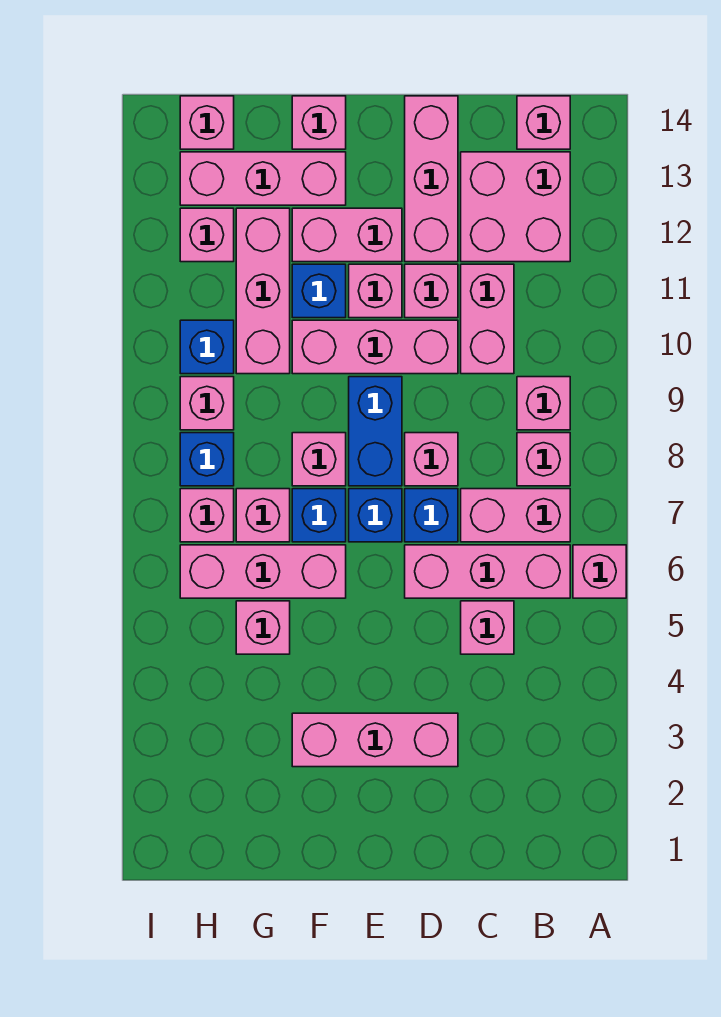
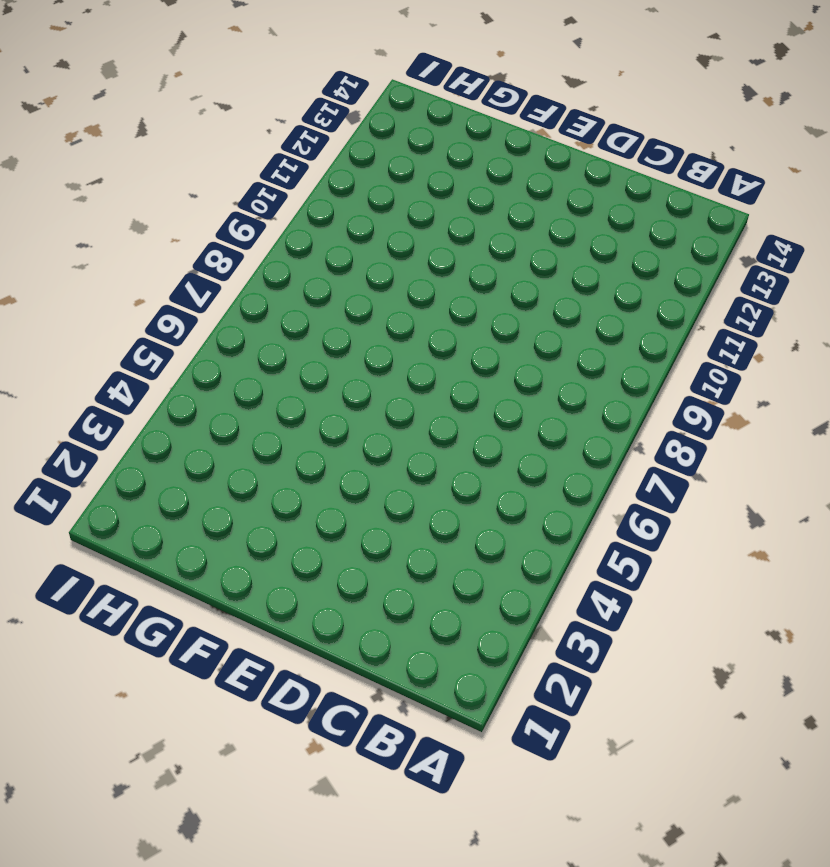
none -> pink 1x1 brick [573,545,626,598]
none -> pink 1x3 brick [405,545,570,598]
none -> pink 1x2 brick [461,489,570,542]
none -> pink 1x1 brick [517,433,570,486]

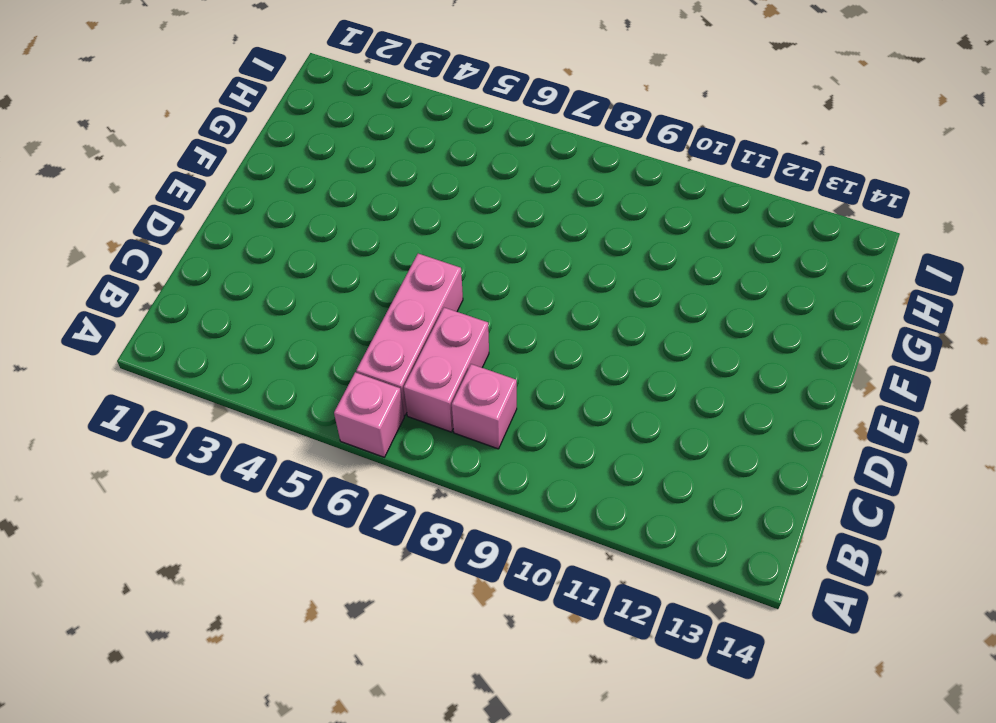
none -> pink 1x1 brick [517,377,570,430]
none -> pink 2x2 brick [461,152,570,262]
none -> pink 1x1 brick [517,96,570,149]
none -> pink 1x1 brick [461,601,514,654]

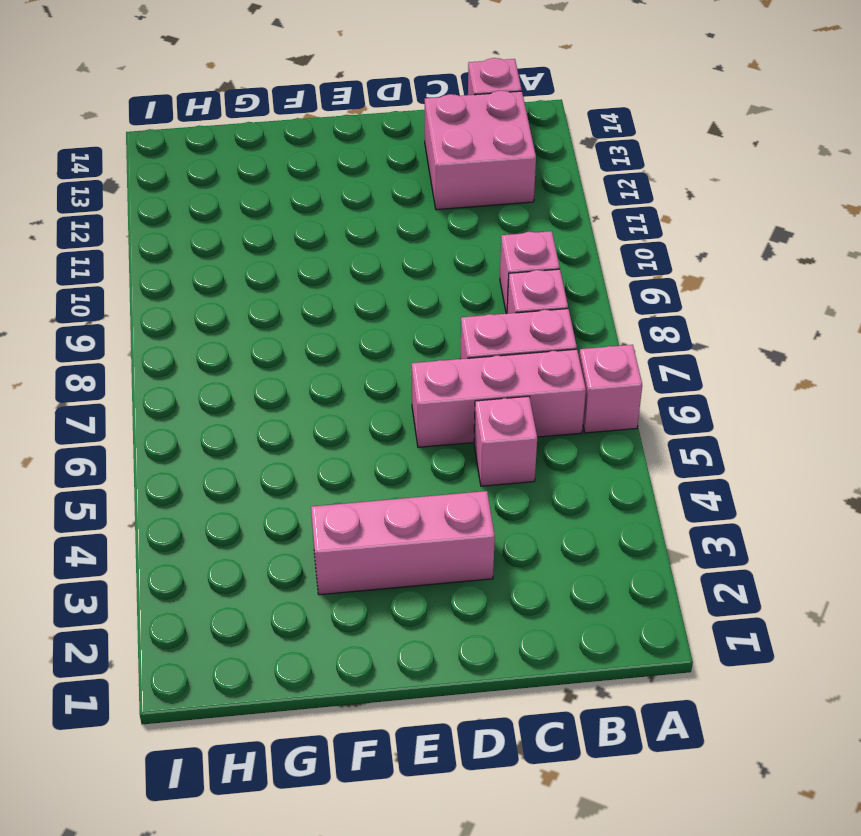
none -> pink 1x2 brick [461,264,514,374]
none -> blue 1x1 brick [405,489,458,542]
none -> pink 1x1 brick [405,433,458,486]
none -> pink 1x3 brick [292,320,458,374]

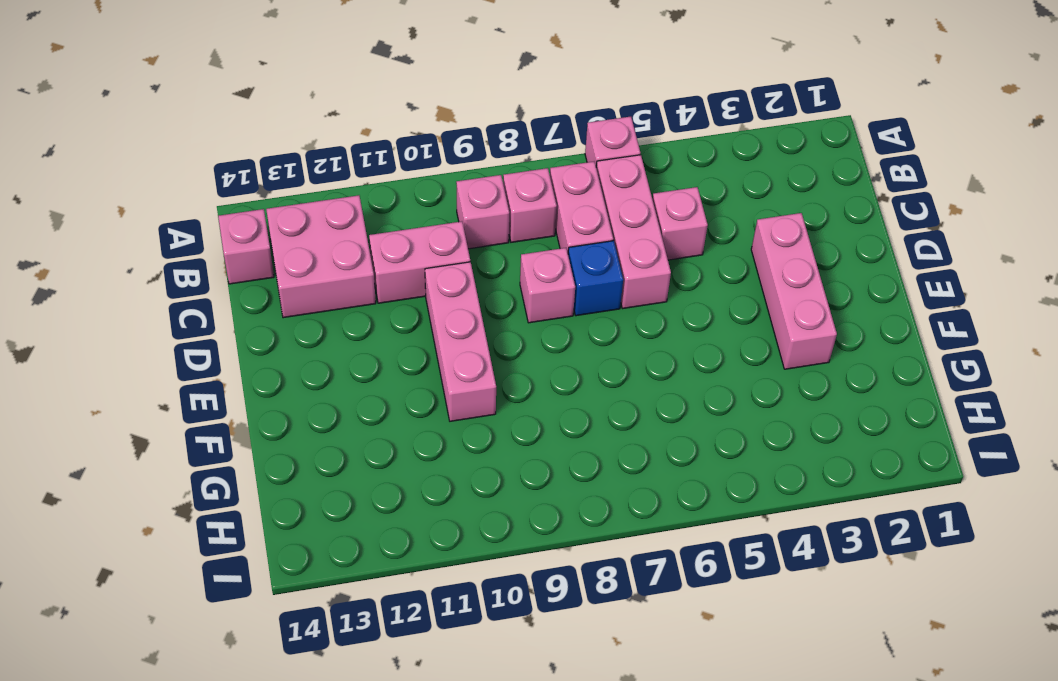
none -> pink 1x1 brick [405,264,458,318]
none -> pink 1x3 brick [405,96,458,262]
none -> blue 1x1 brick [349,489,402,542]
none -> blue 1x2 brick [349,377,402,486]

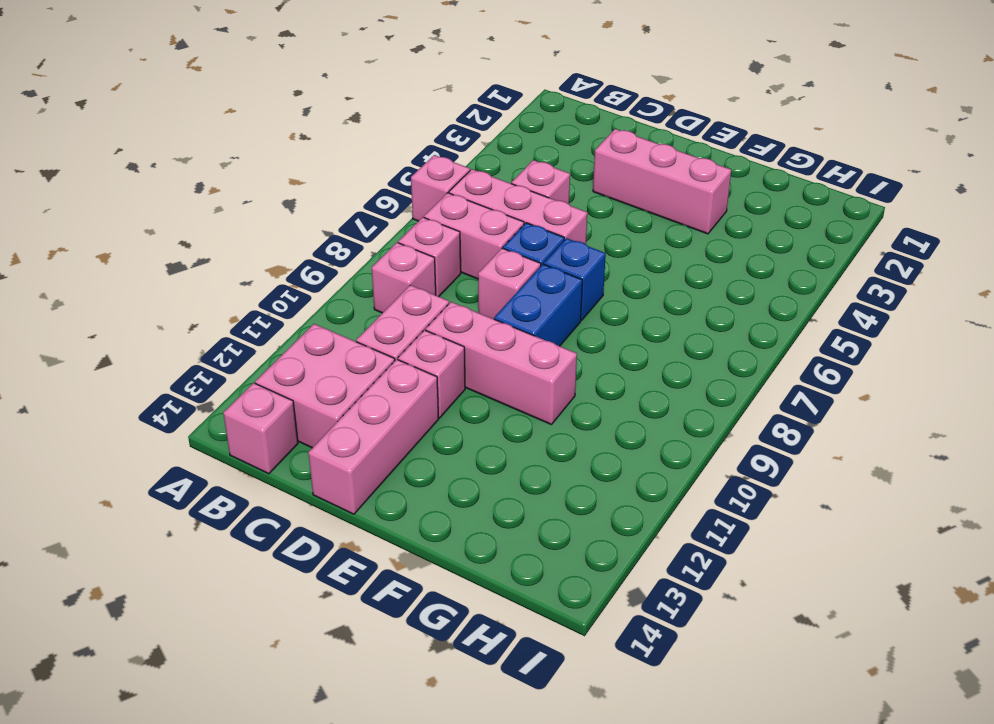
none -> pink 1x1 brick [349,264,402,318]
none -> pink 1x2 brick [292,208,402,262]
none -> pink 1x3 brick [180,545,346,598]
none -> blue 1x1 brick [292,489,346,542]

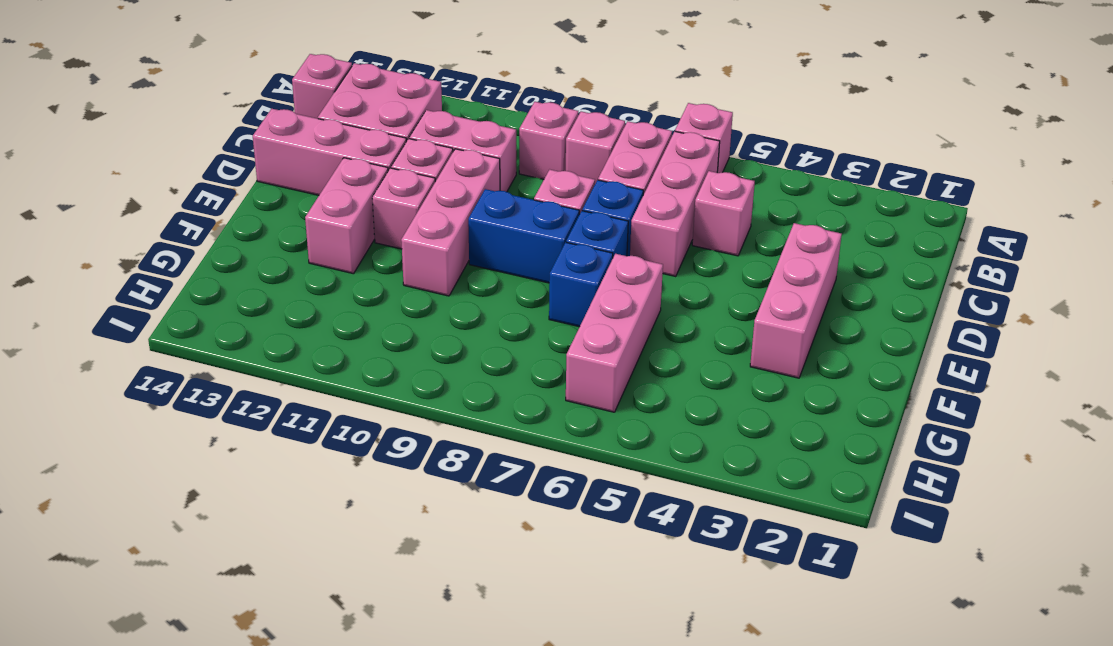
none -> pink 1x1 brick [292,433,346,486]
none -> blue 1x1 brick [292,264,346,318]
none -> pink 1x3 brick [180,152,346,205]
none -> pink 1x1 brick [292,96,346,149]

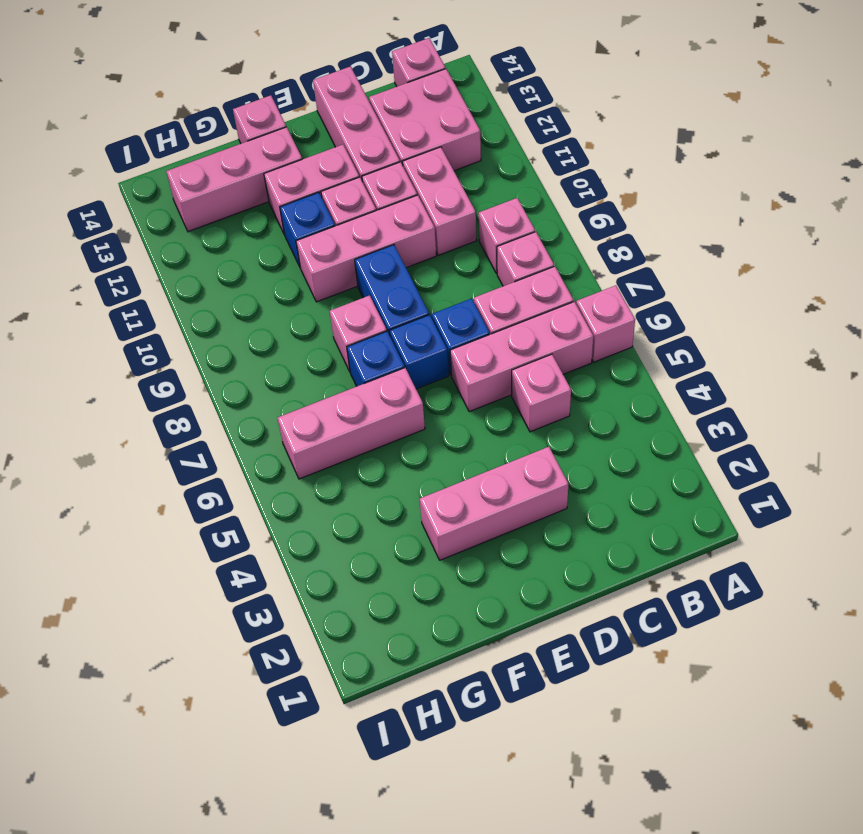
none -> pink 1x1 brick [405,433,458,486]
none -> pink 1x1 brick [236,601,290,654]
none -> pink 1x1 brick [236,489,290,542]
none -> pink 1x3 brick [236,208,290,374]

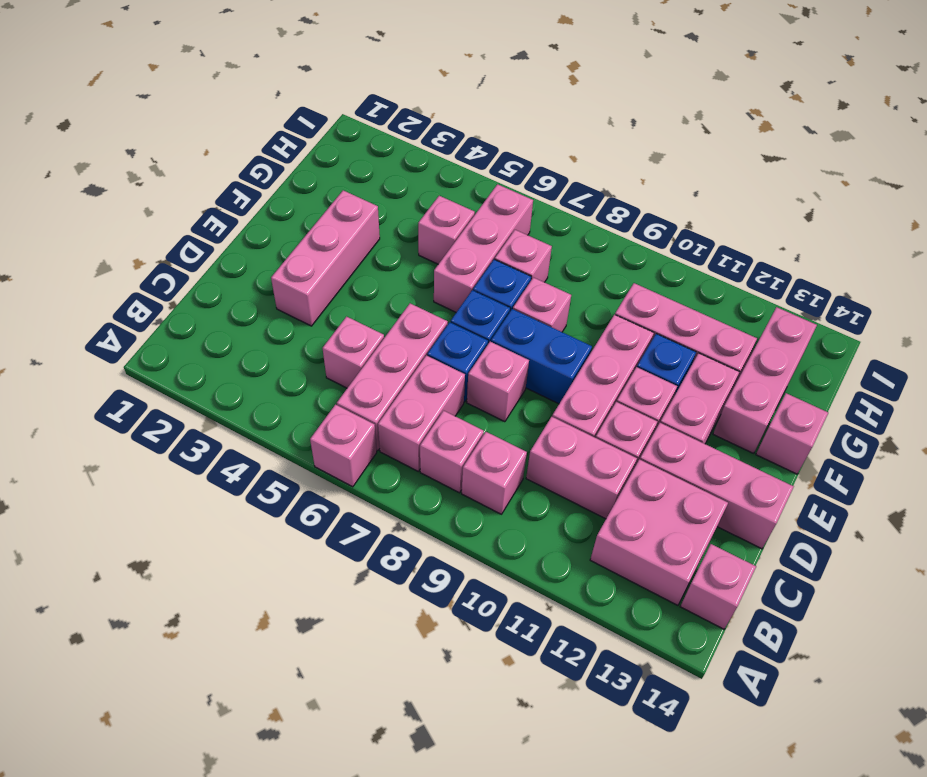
none -> pink 1x1 brick [180,489,234,542]
none -> blue 1x1 brick [180,433,234,486]
none -> pink 1x1 brick [180,377,234,430]
none -> blue 1x1 brick [180,320,234,374]

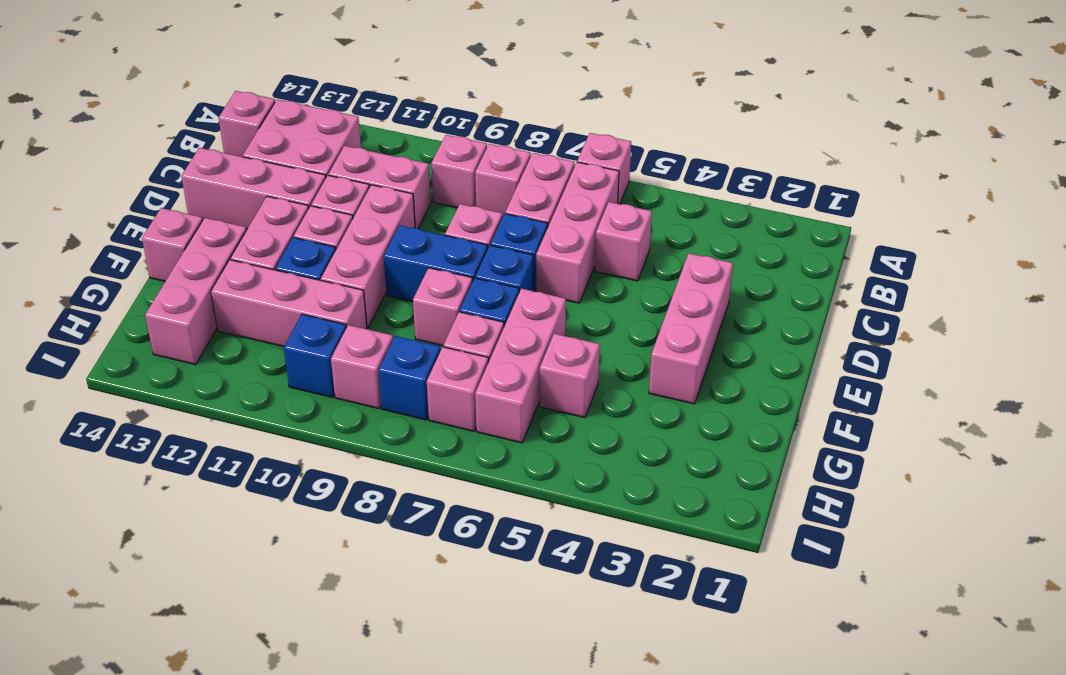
none -> pink 1x1 brick [180,208,234,262]
none -> pink 1x1 brick [180,96,234,149]

